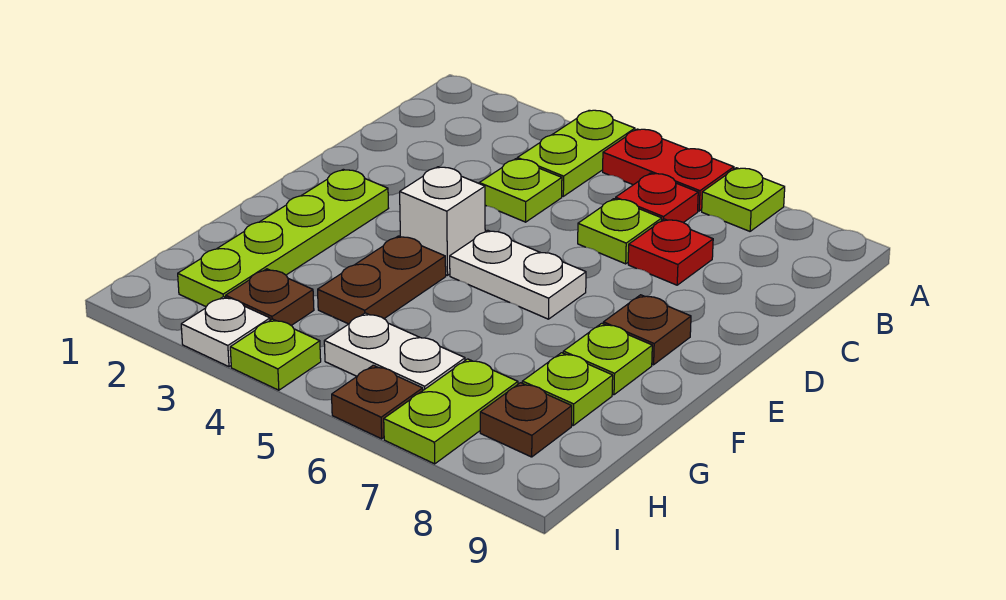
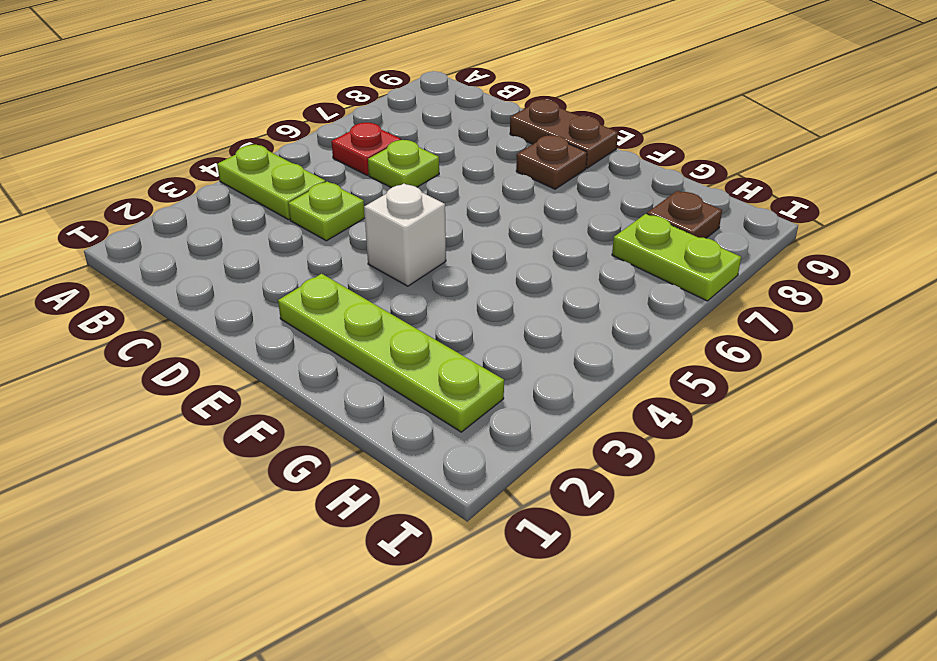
brown 1x2 plate [510,99,618,168] -> brown 1x2 plate moved to [318,236,446,324]
none -> red 1x2 plate [603,129,734,211]
none -> lime 1x1 plate [702,168,785,231]
none -> red 1x1 plate [628,219,713,285]

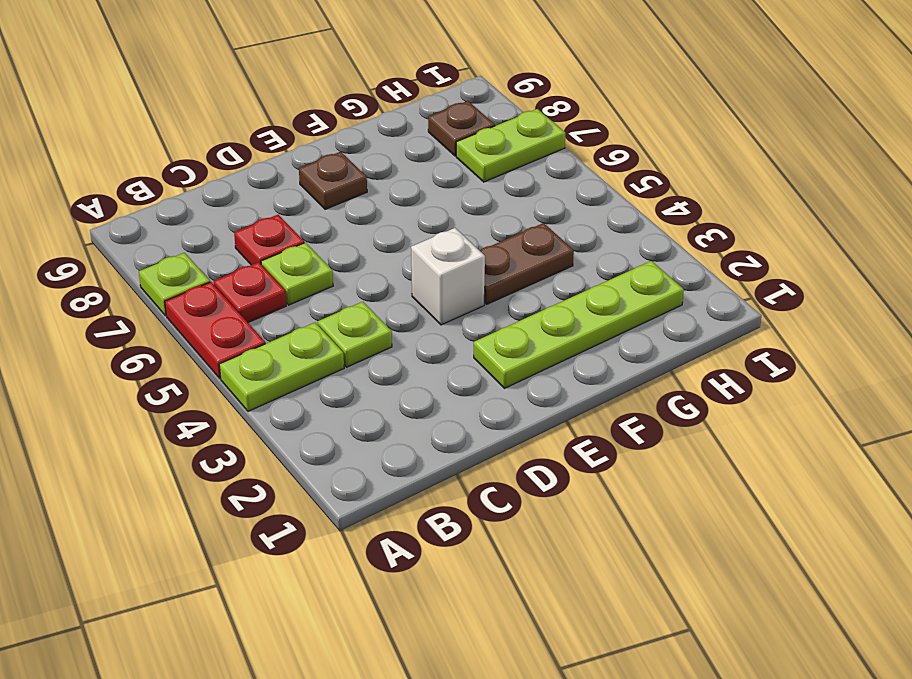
none -> white 1x2 plate [450,230,586,319]
none -> lime 1x1 plate [563,323,652,395]
none -> lime 1x1 plate [522,353,613,425]

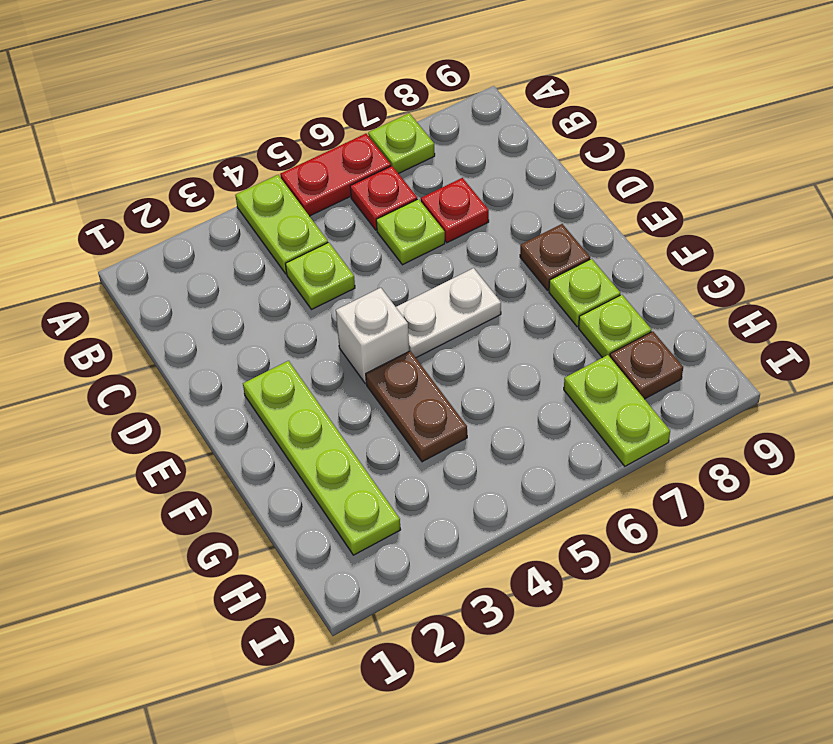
none -> brown 1x1 plate [226,269,314,326]
none -> white 1x2 plate [324,313,465,390]
none -> white 1x1 plate [181,297,270,367]

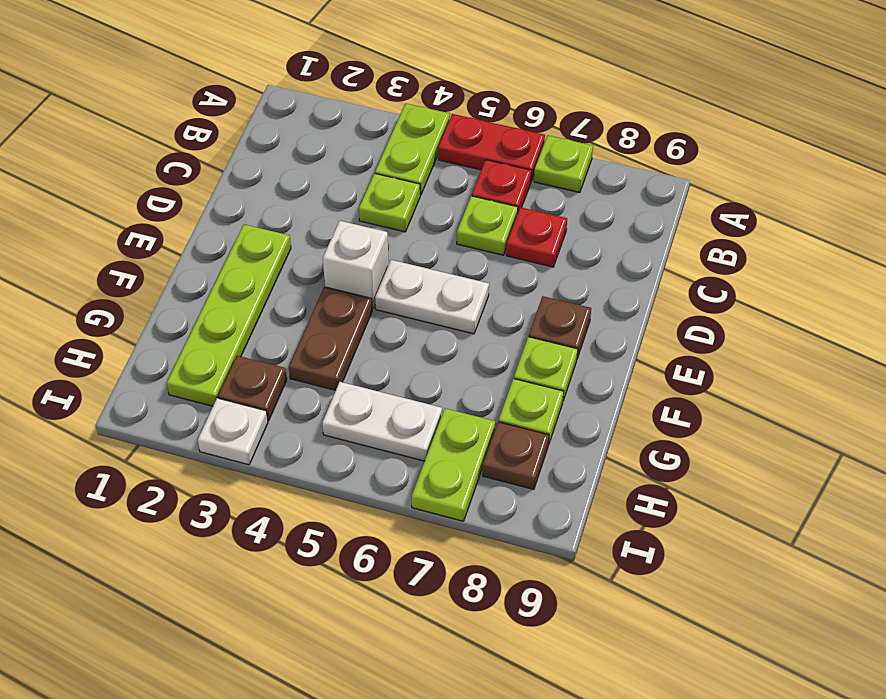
none -> lime 1x1 plate [230,319,321,390]
none -> brown 1x1 plate [332,365,423,439]

